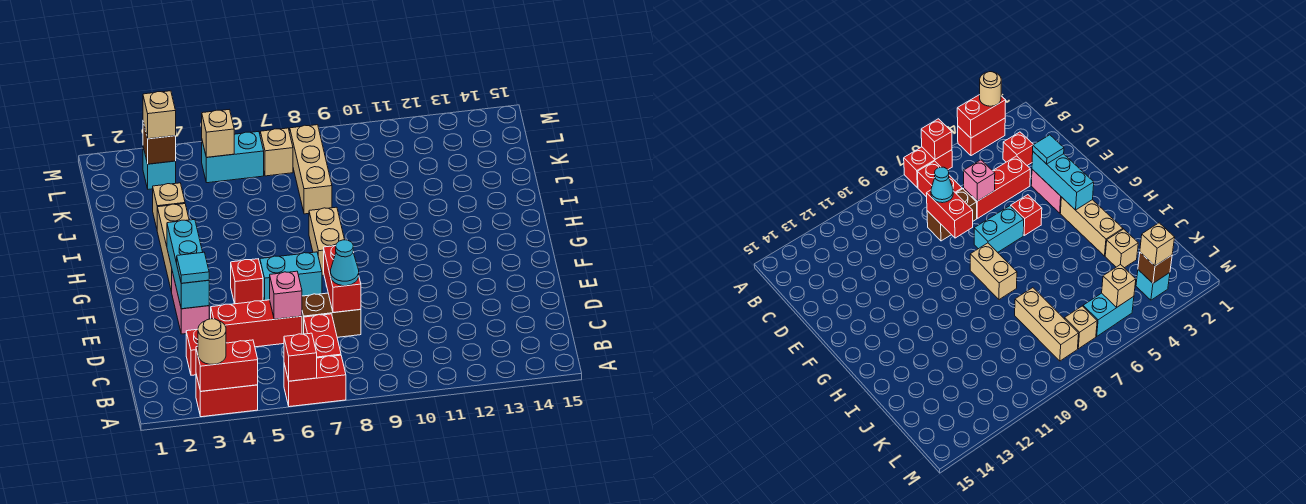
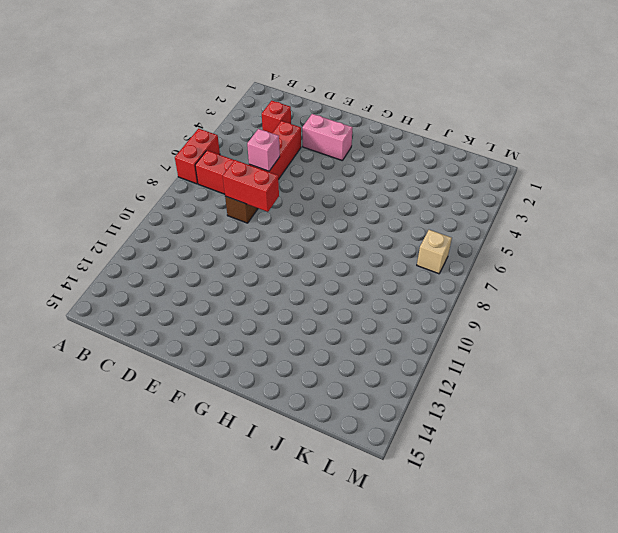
none -> red 1x2 brick [196,375,258,417]
none -> red 1x1 brick [231,259,263,304]
none -> cyan 1x2 brick [260,252,322,300]

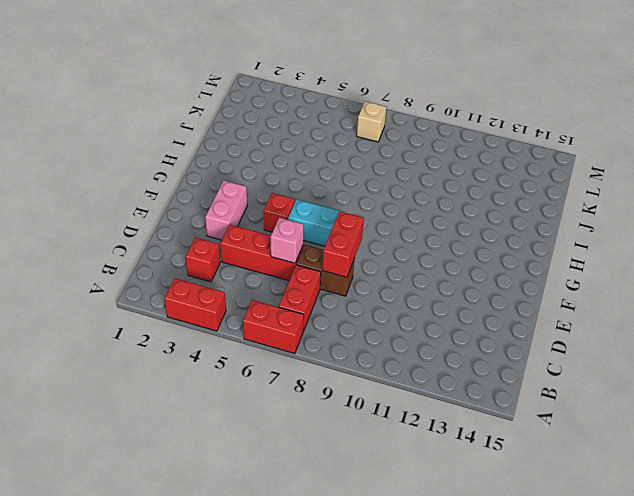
none -> tan 1x3 brick [157,204,189,292]
none -> tan 1x2 brick [309,207,345,276]
none -> tan 1x1 brick [153,183,185,228]

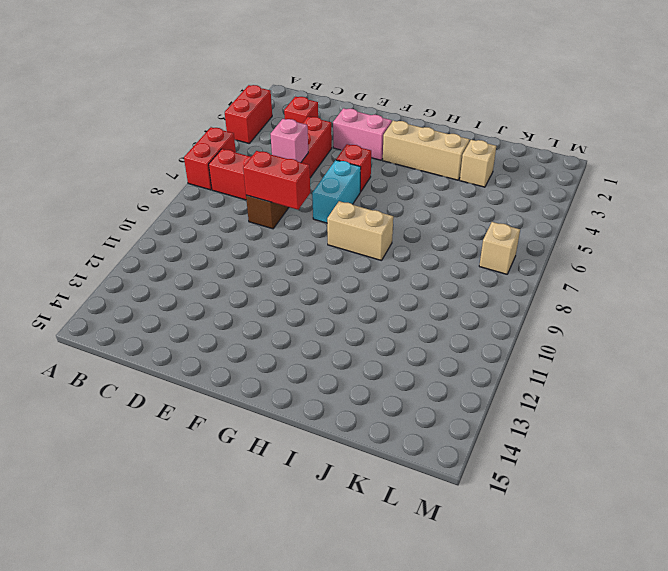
none -> tan 1x3 brick [289,125,332,214]
none -> cyan 1x1 brick [143,147,176,189]
none -> cyan 1x2 brick [202,131,264,183]

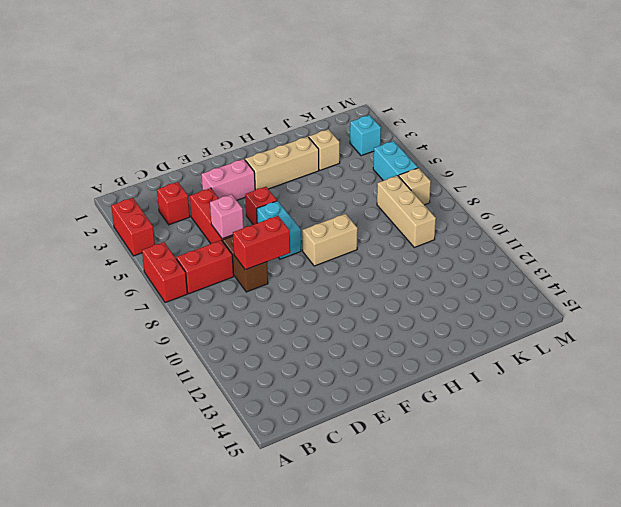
tan 1x3 brick [377,176,436,247] -> tan 1x3 brick turned to [289,125,332,214]
none -> red 1x2 brick [196,340,258,391]
none -> red 1x1 brick [284,333,317,381]
none -> cyan 1x3 brick [167,220,209,309]

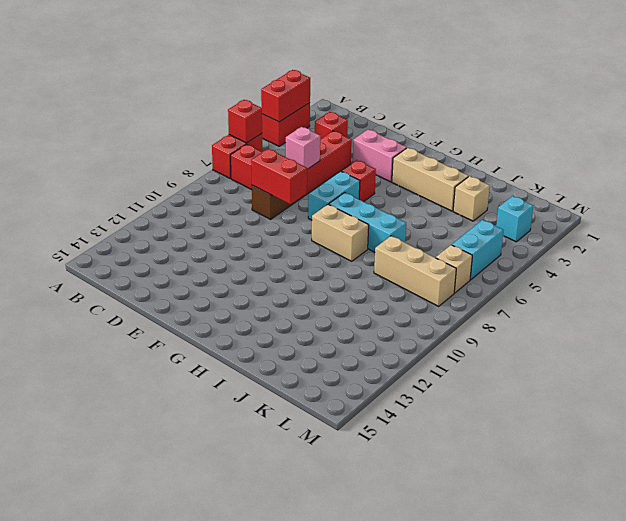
cyan 1x3 brick [329,193,406,252] -> cyan 1x3 brick moved to [167,220,209,309]
none -> brown 1x1 brick [143,122,176,164]
none -> tan 1x1 brick [202,110,234,157]
none -> tan 1x1 round brick [198,319,226,364]

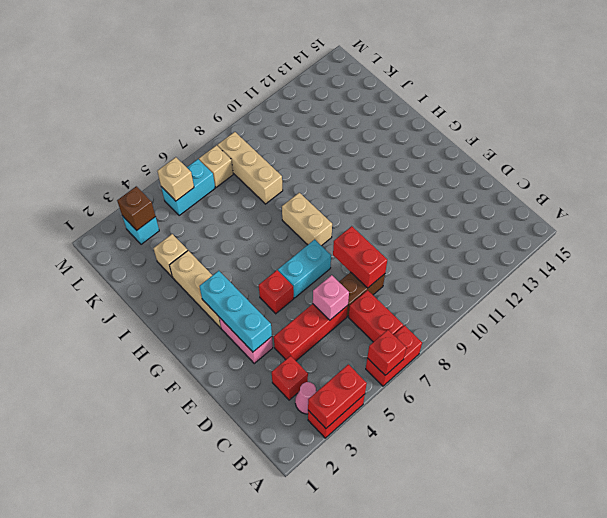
pink 1x1 cone [295,382,317,414] -> none
none -> tan 1x1 round brick [198,319,226,364]
none -> cyan 1x1 cone [331,240,359,286]
none -> cyan 1x1 tile [177,252,209,283]

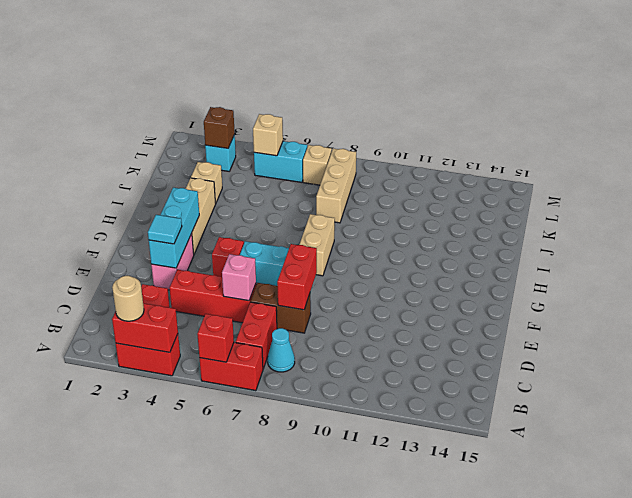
cyan 1x1 cone [268,328,295,372] -> cyan 1x1 cone moved to [331,240,359,286]
none -> tan 1x1 brick [143,91,176,139]

